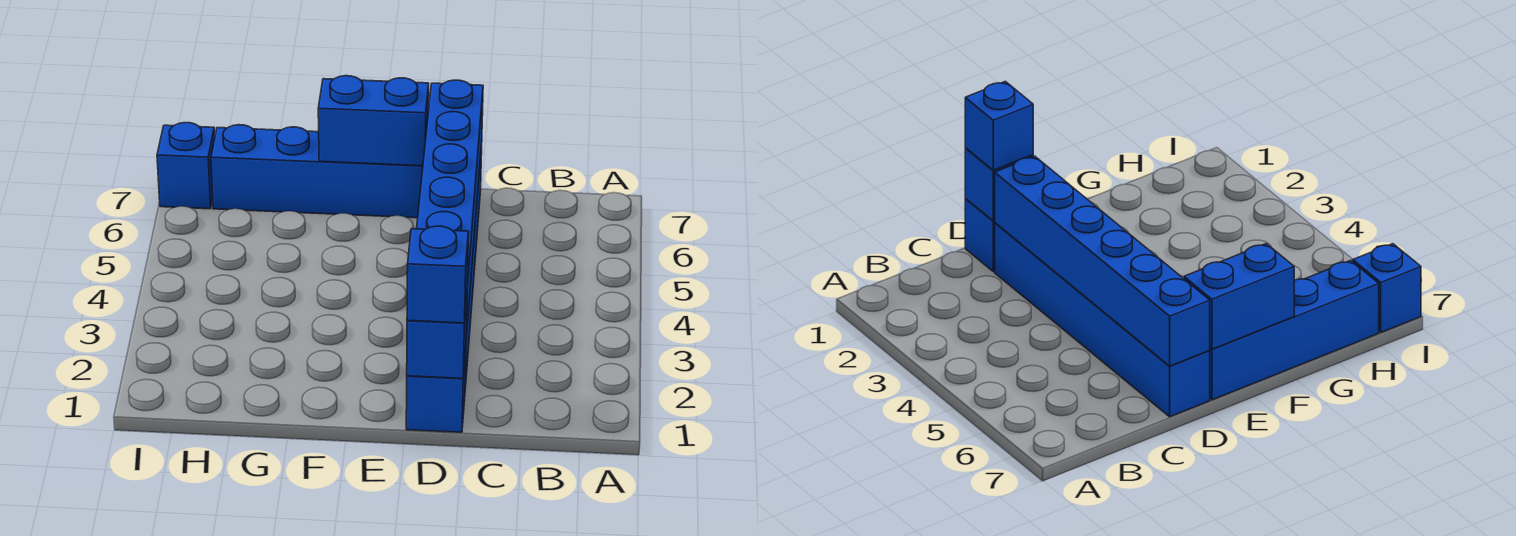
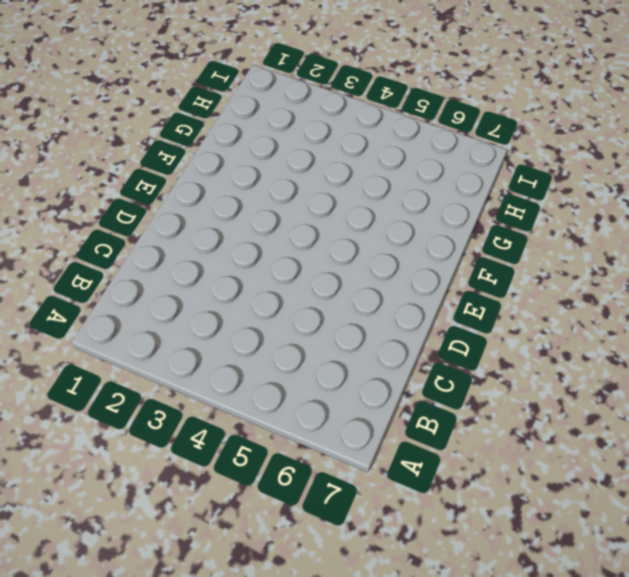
none -> blue 1x1 brick [406,350,466,432]
none -> blue 1x6 brick [995,223,1210,417]

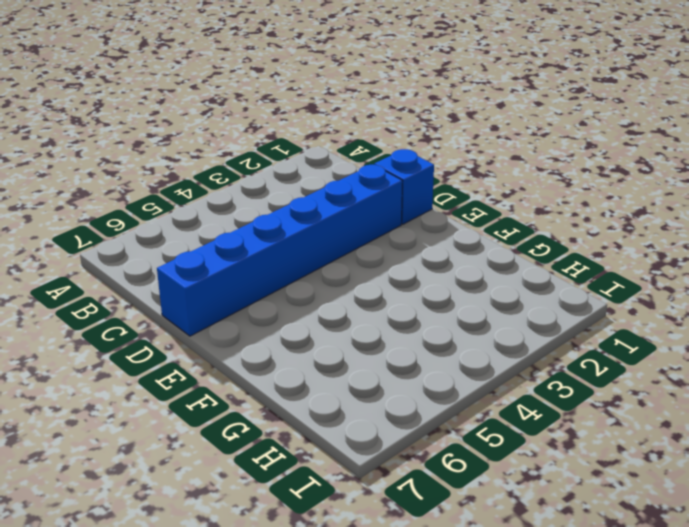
none -> blue 1x4 brick [211,125,423,218]
none -> blue 1x1 brick [157,123,215,209]

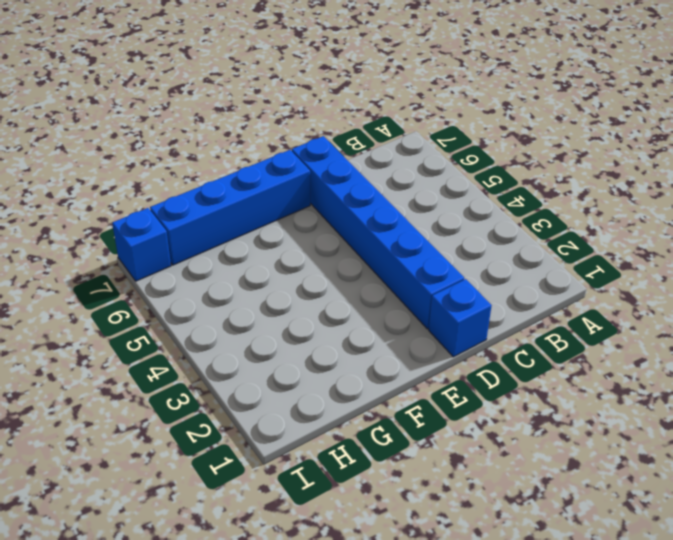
none -> blue 1x1 brick [407,298,467,378]
none -> blue 1x6 brick [417,80,483,337]

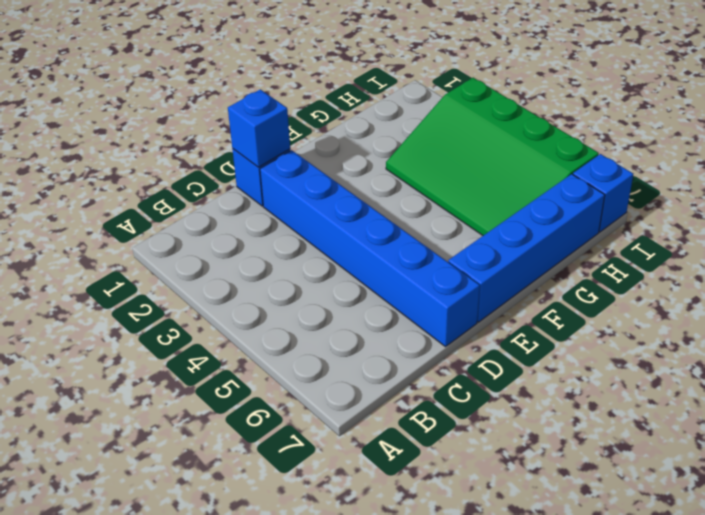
green 3x4 slope [386,78,599,235] -> none
none -> blue 1x6 brick [417,80,483,337]
none -> blue 1x2 brick [318,76,429,166]

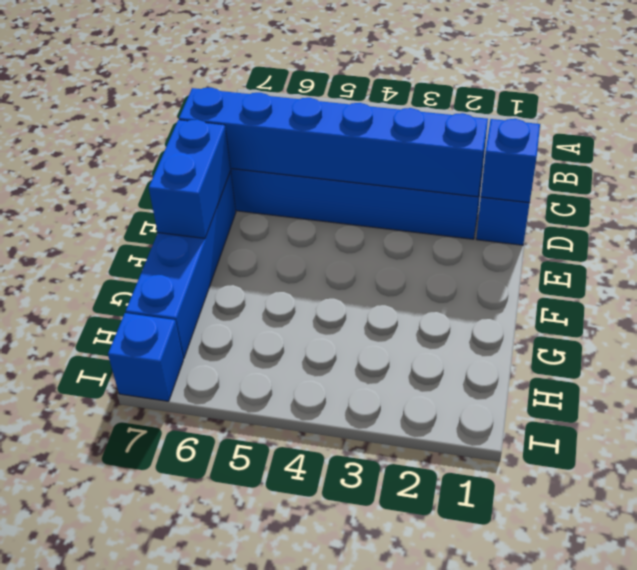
none -> blue 1x1 brick [407,226,469,323]

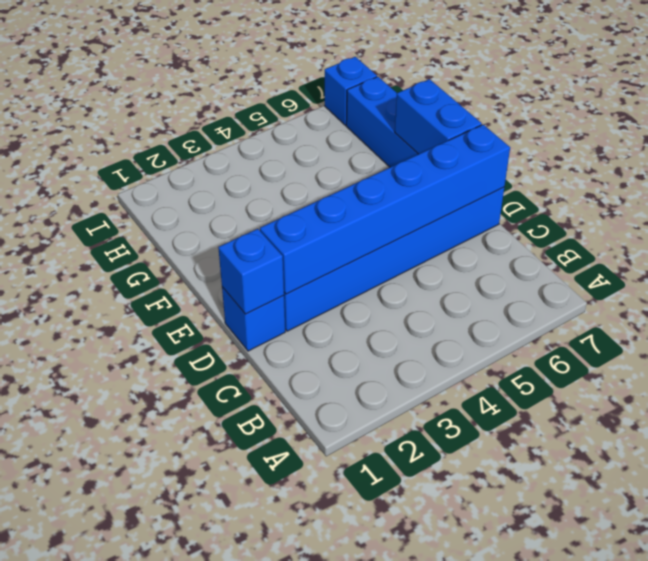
none -> blue 1x1 brick [407,226,469,323]

